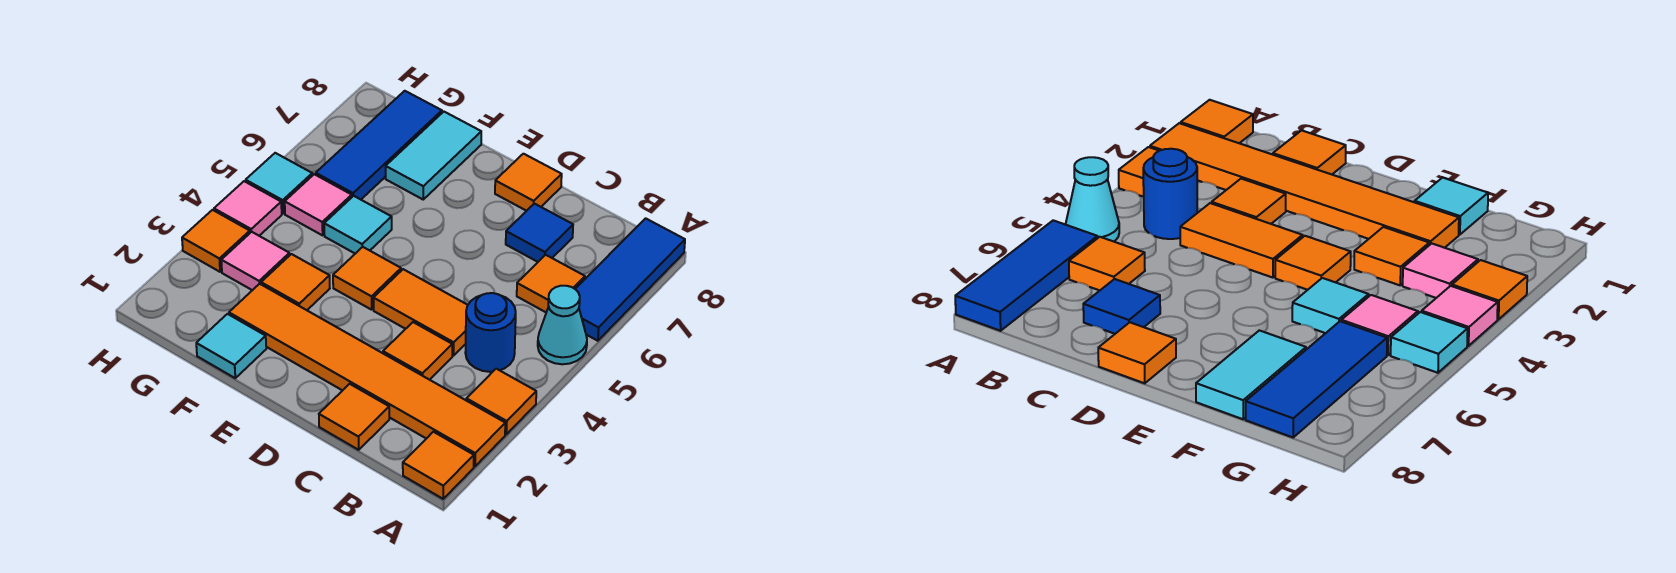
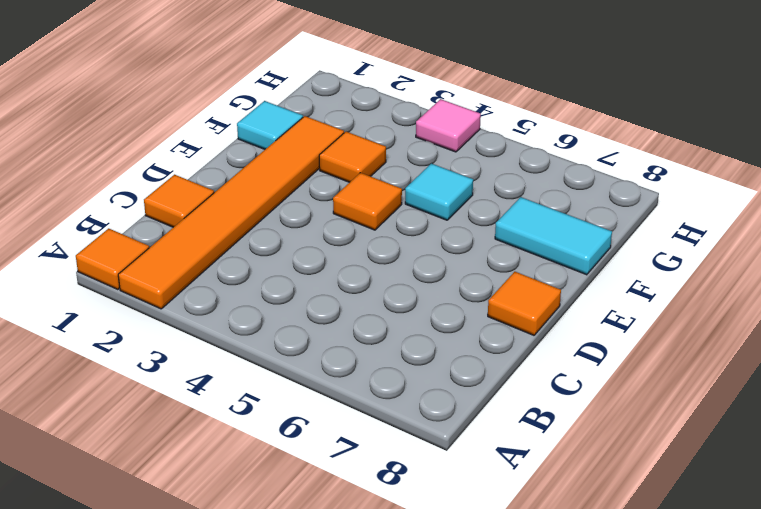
none -> orange 1x1 tile [466,369,536,434]
none -> cyan 1x1 cone [538,286,587,364]
none -> blue 1x3 tile [576,218,685,341]

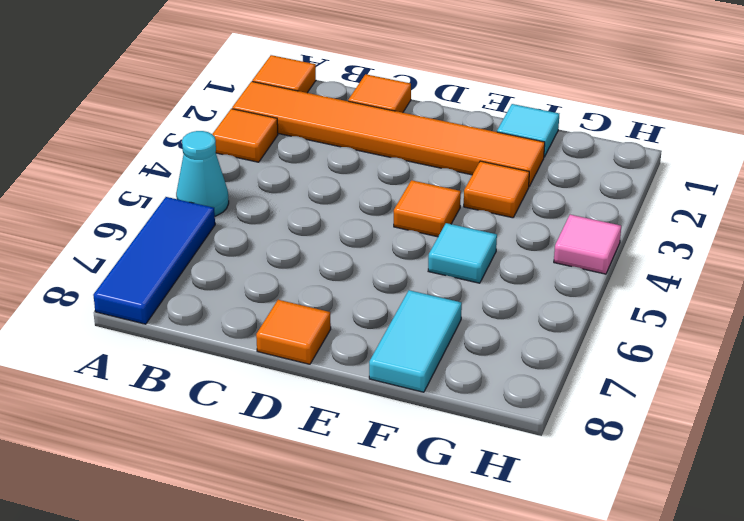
none -> blue 1x1 round brick [465,293,516,372]
none -> orange 1x1 tile [517,255,585,312]
none -> orange 1x1 tile [383,322,452,380]

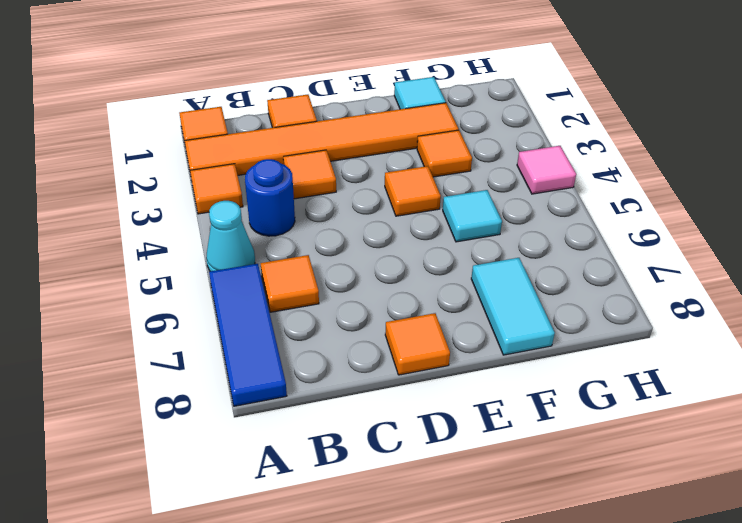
none -> orange 1x2 tile [373,269,468,356]
none -> blue 1x1 tile [506,204,573,262]
none -> pink 1x1 tile [221,232,290,290]

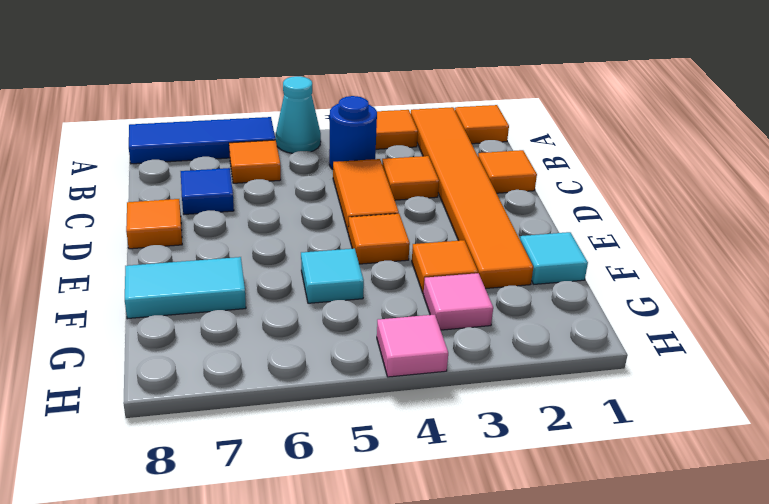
none -> pink 1x1 tile [285,174,352,235]
none -> blue 1x3 tile [316,91,442,199]
none -> orange 1x1 tile [182,210,250,272]

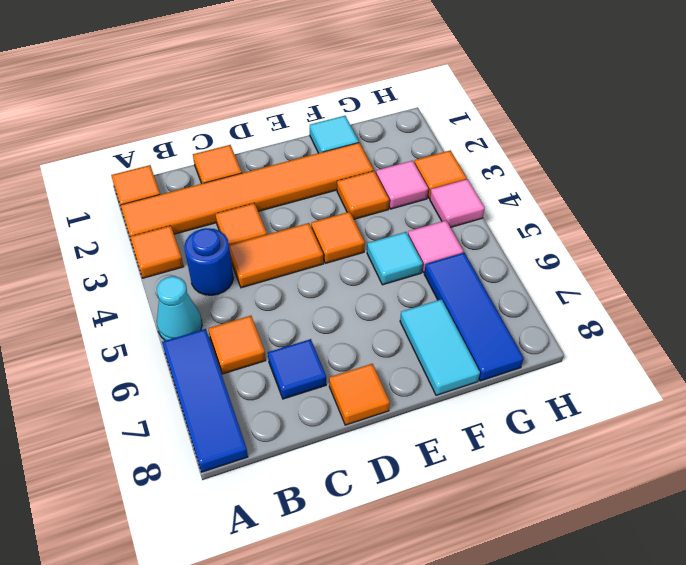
none -> cyan 1x1 tile [246,153,312,213]

